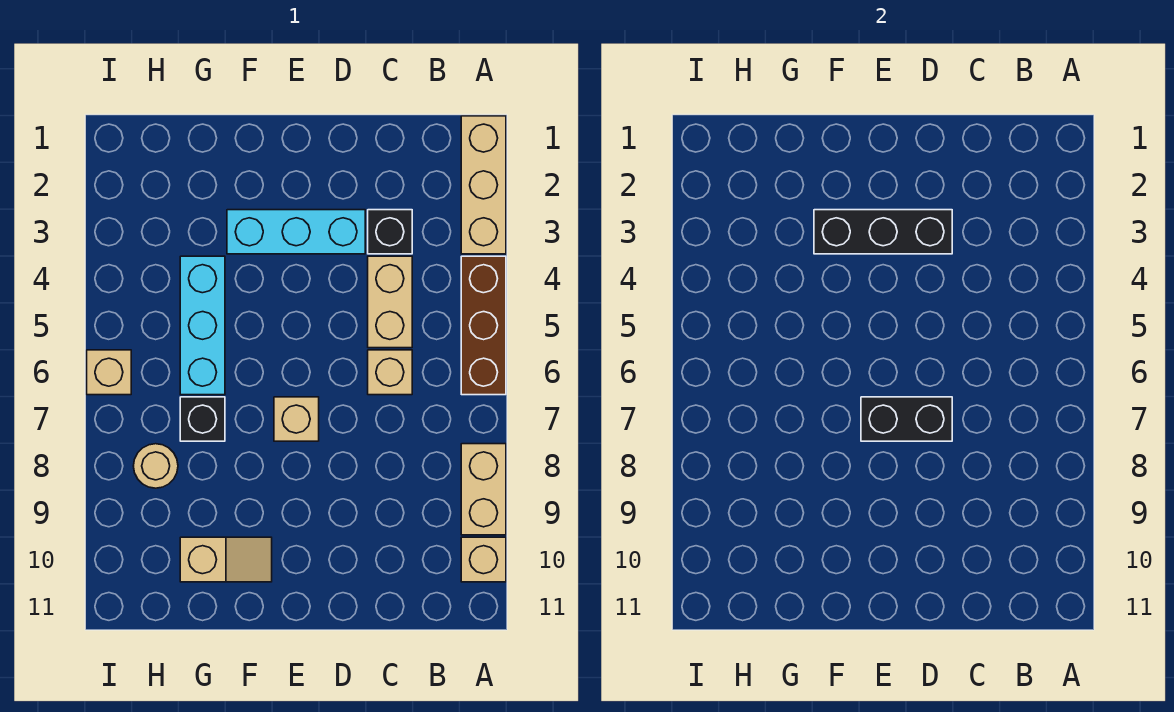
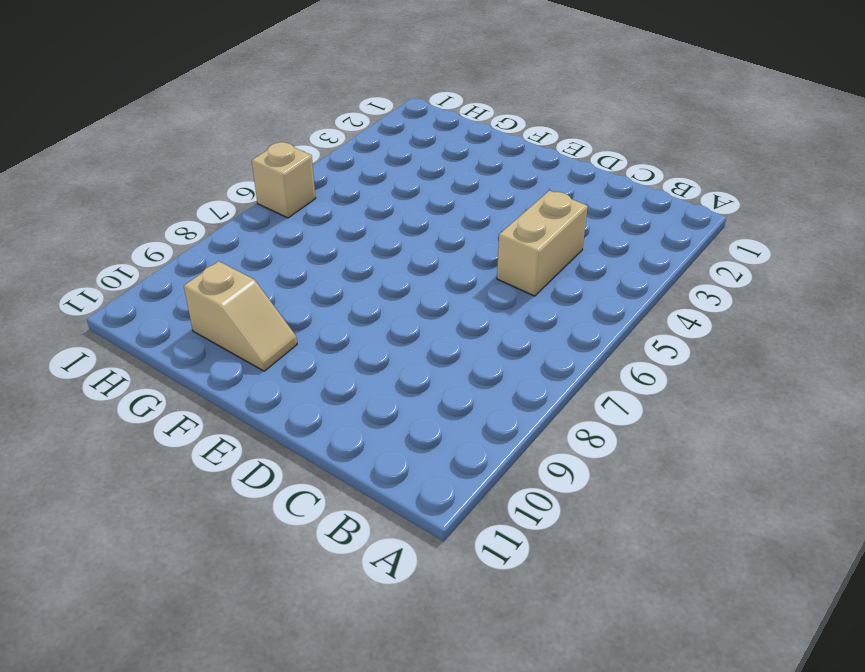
none -> tan 1x3 brick [461,116,506,254]
none -> brown 1x3 brick [461,256,506,395]
none -> tan 1x2 brick [461,444,506,535]

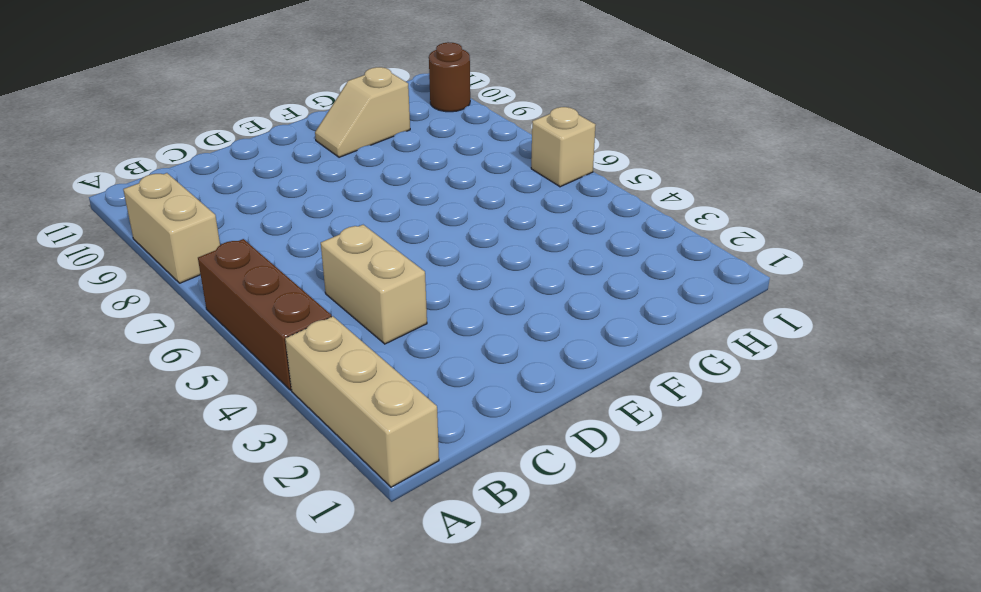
brown 1x1 round brick [429,42,470,112] -> none
none -> tan 1x1 brick [461,537,506,582]
none -> black 1x1 brick [368,210,412,254]
none -> tan 1x1 brick [368,350,412,395]

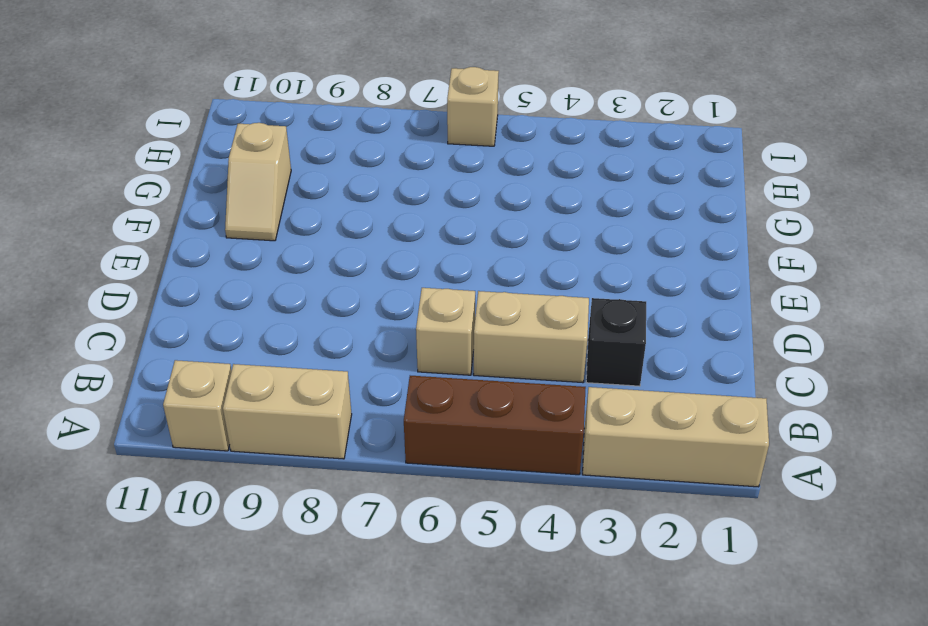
none -> cyan 1x3 brick [227,210,365,254]
none -> tan 1x1 brick [274,397,319,441]
none -> cyan 1x3 brick [180,256,225,395]

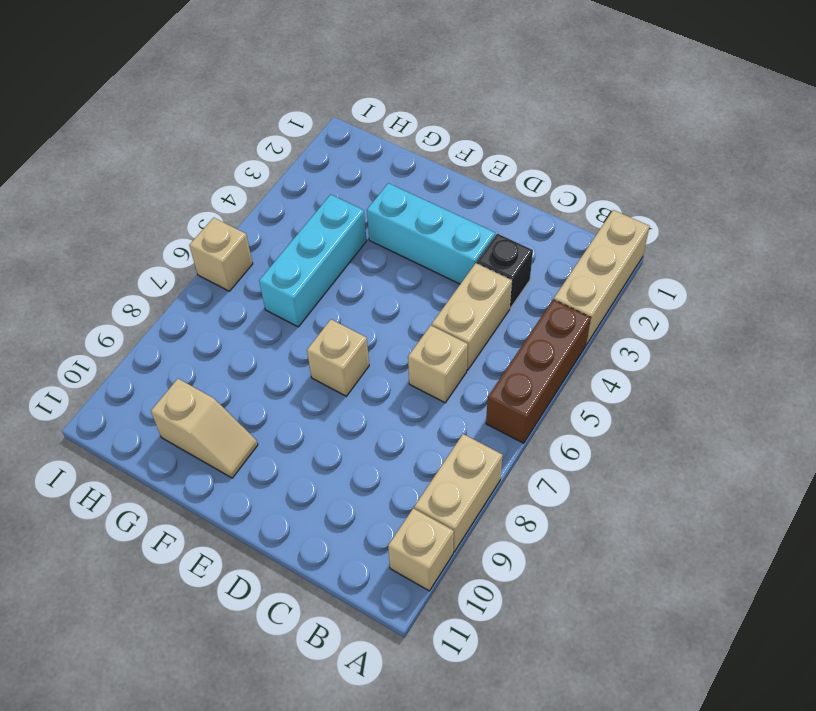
none -> black 1x1 brick [180,397,225,441]
none -> tan 1x1 round brick [134,444,178,488]
none -> black 1x3 brick [814,210,952,254]

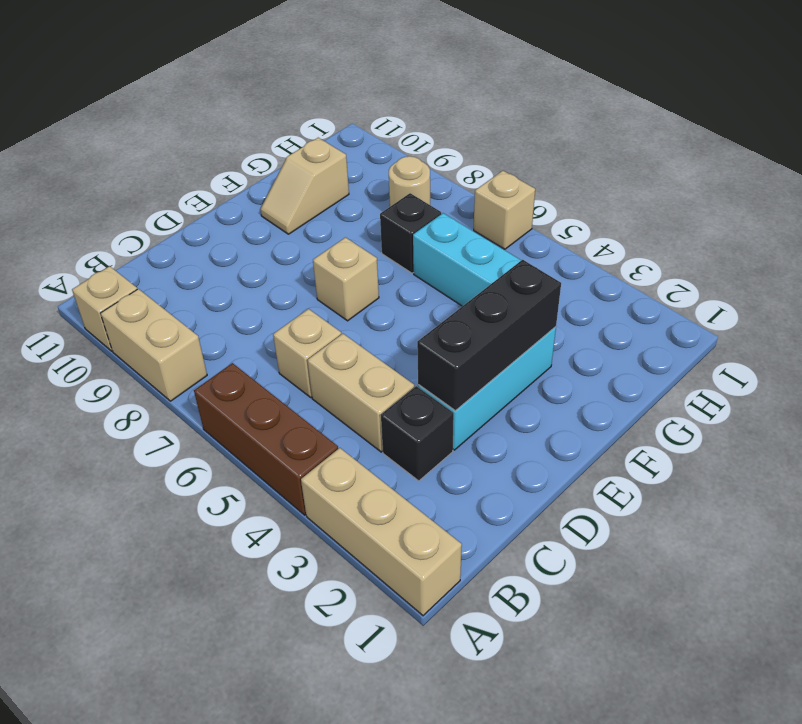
none -> black 1x2 brick [861,397,952,441]

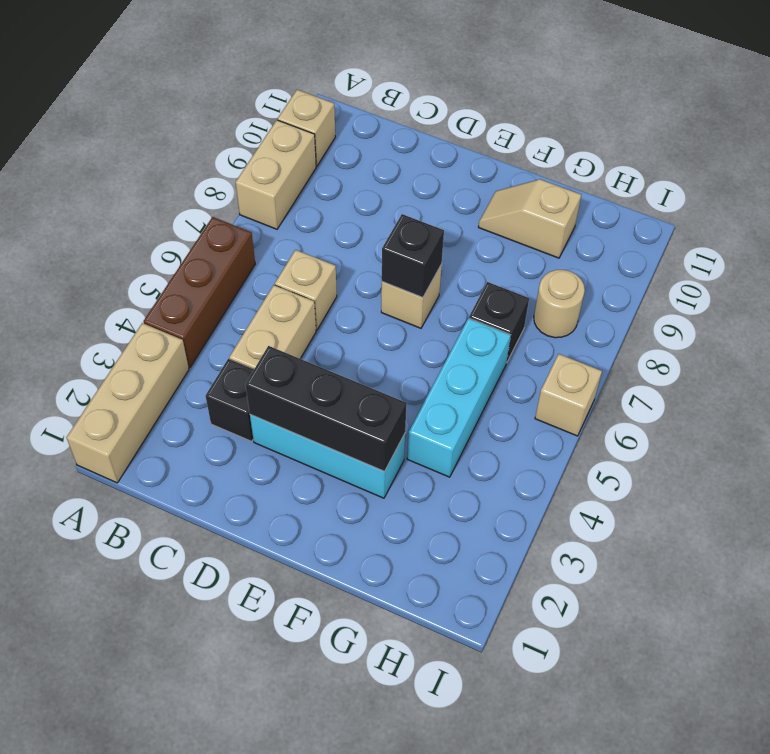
black 1x1 brick [382,214,444,298] -> black 1x2 brick [861,397,952,441]

